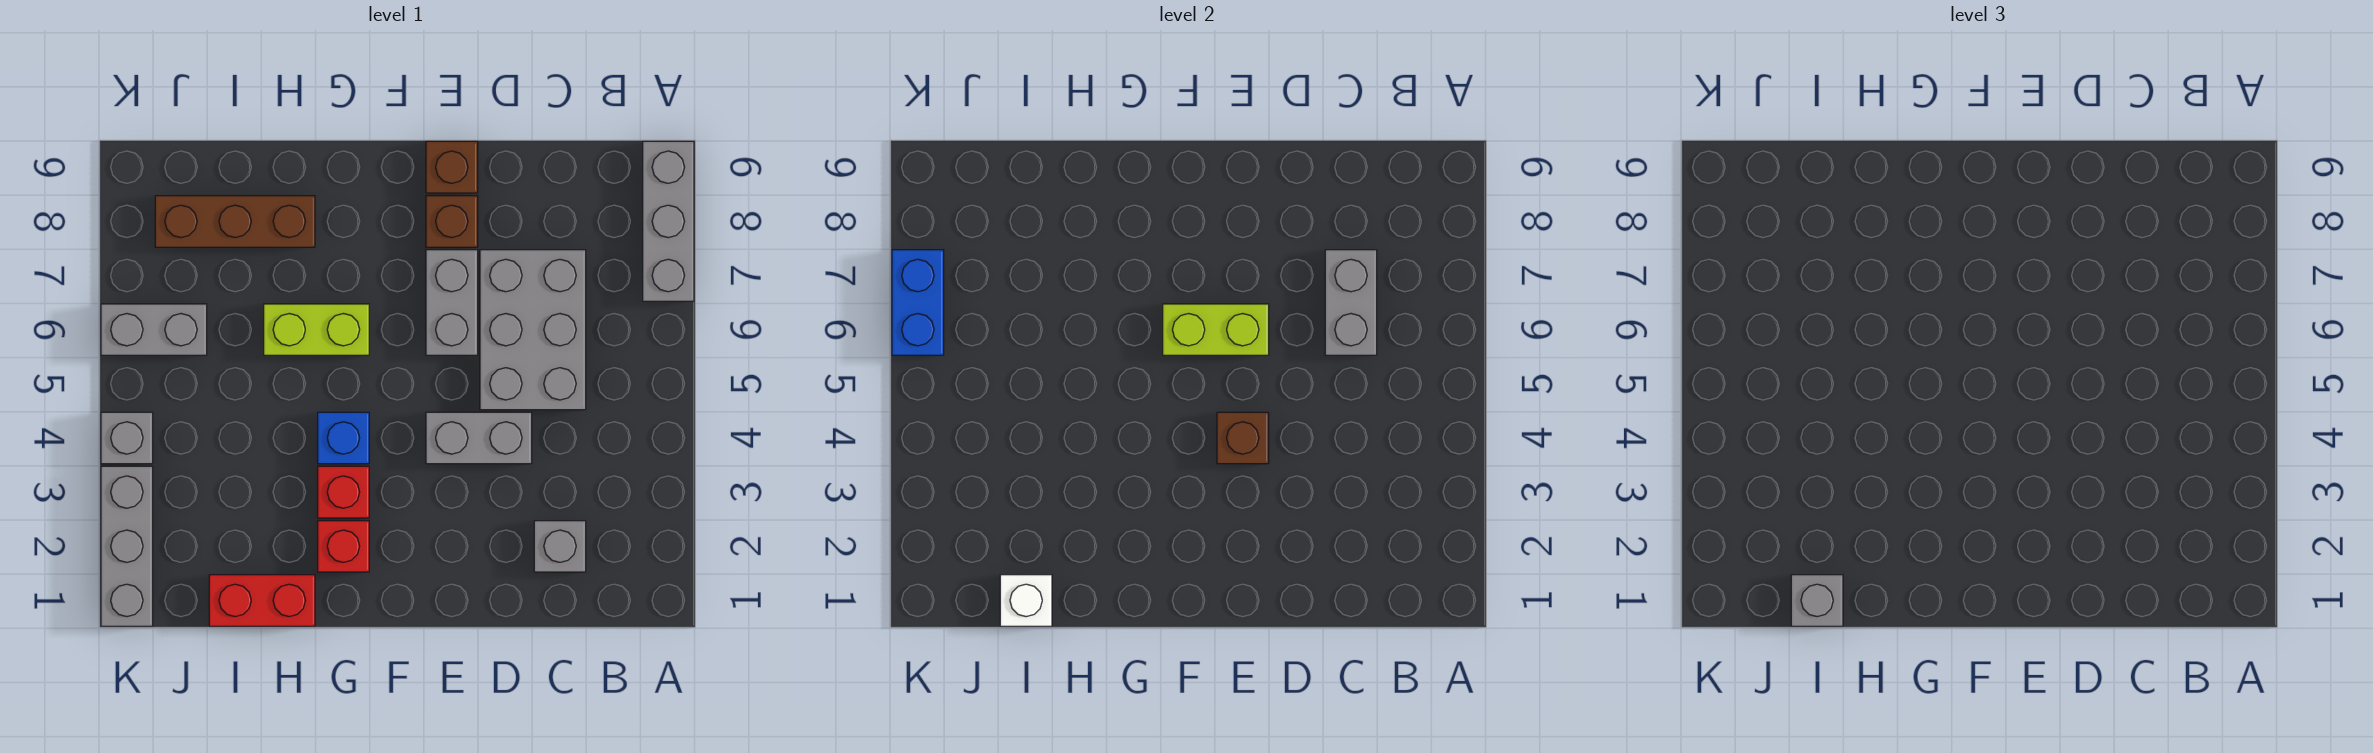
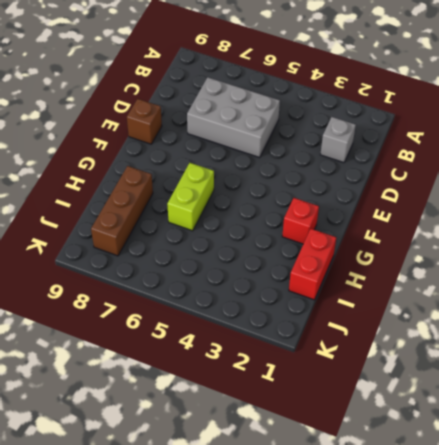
none -> grey 1x3 brick [643,141,694,301]
none -> grey 1x2 brick [426,412,532,464]
none -> grey 1x2 brick [426,250,478,355]

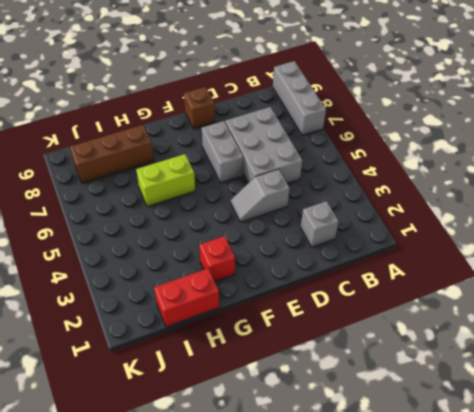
grey 1x2 slope [231,169,290,222] -> grey 1x2 brick [426,412,532,464]
none -> brown 1x1 brick [426,196,478,247]
none -> red 1x1 brick [318,466,369,518]
none -> blue 1x1 brick [318,412,369,464]

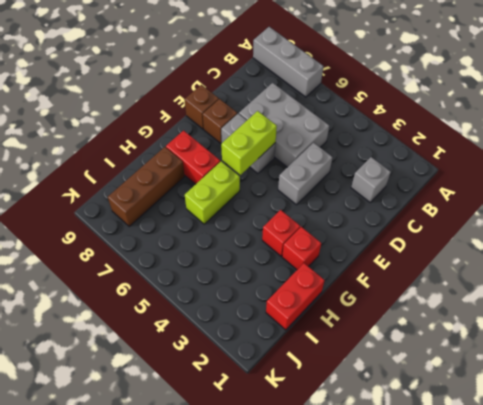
red 1x2 brick [166,131,220,184] -> none
none -> blue 1x1 brick [318,412,369,464]
none -> grey 1x2 brick [101,304,207,355]
none -> grey 1x3 brick [101,466,153,626]

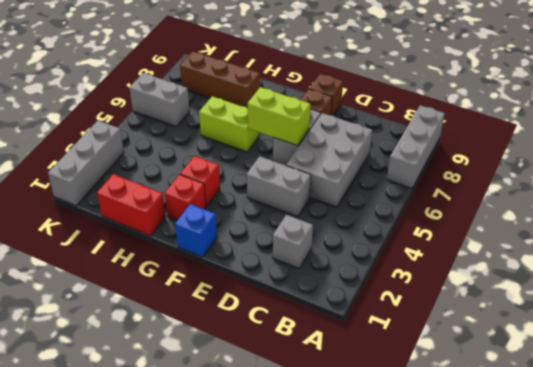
blue 1x1 brick [175,204,217,257] -> blue 1x1 brick moved to [318,412,369,464]
none -> grey 1x1 brick [101,412,153,464]
none -> grey 1x2 brick [1325,250,1377,355]
none -> brown 1x1 brick [1217,412,1269,464]

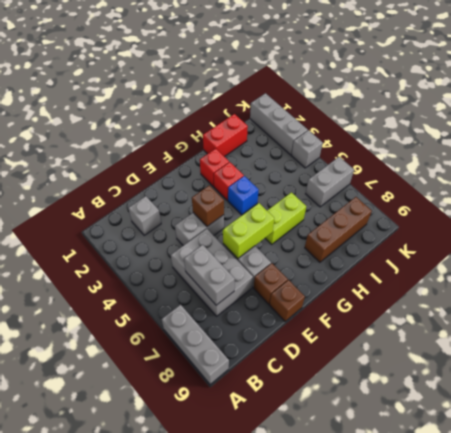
none -> white 1x1 brick [1000,575,1052,626]
none -> blue 1x2 brick [892,250,944,355]
none -> grey 1x1 brick [1791,575,1843,626]

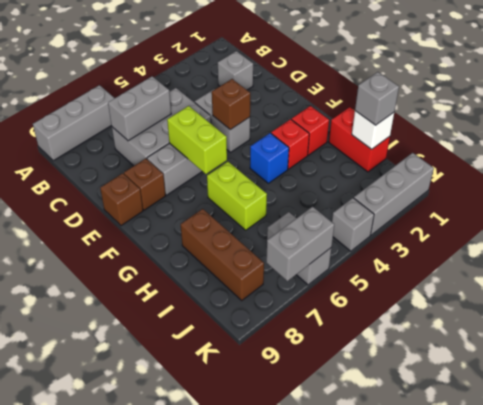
grey 1x2 brick [266,207,334,281] -> blue 1x2 brick [892,250,944,355]

